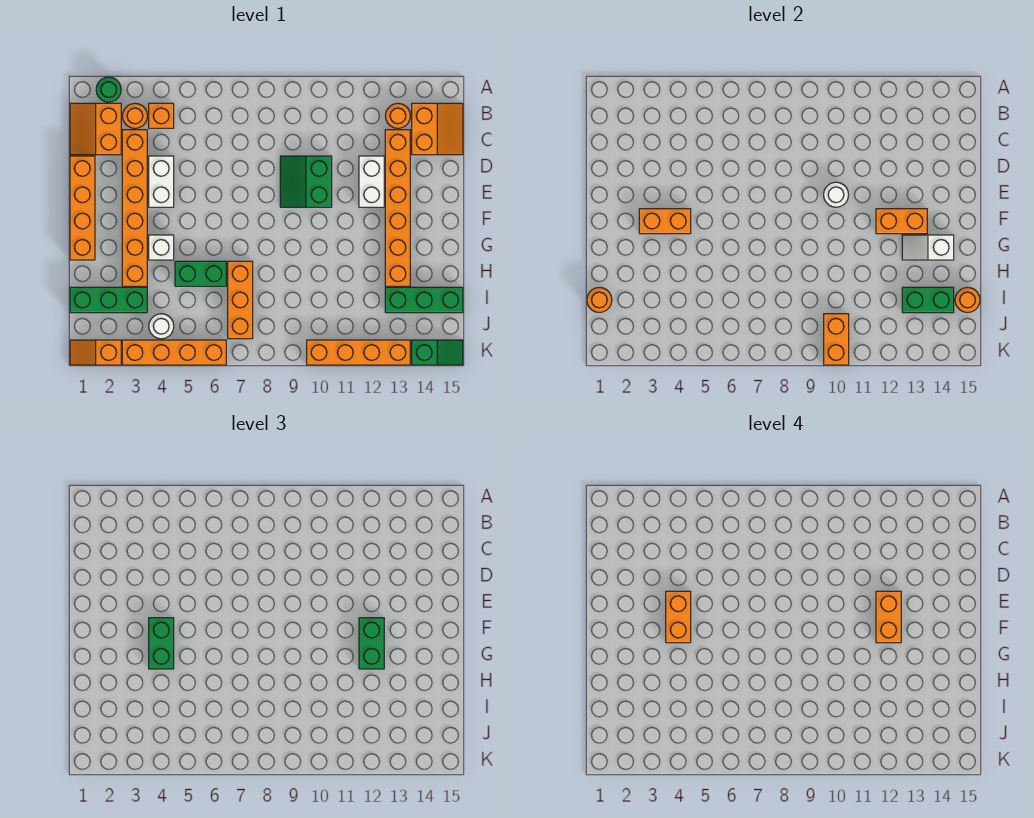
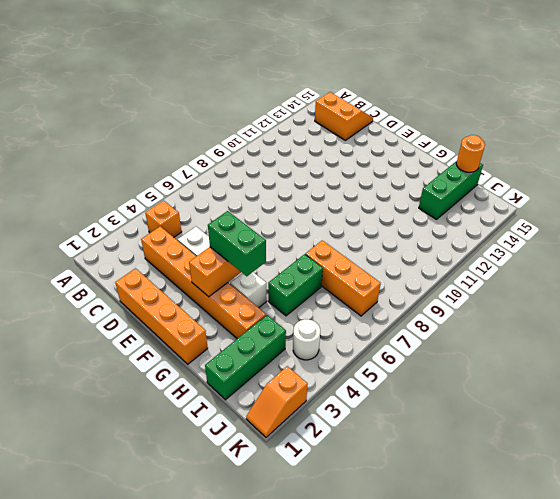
none -> green 1x1 round brick [96,77,121,102]
none -> orange 2x2 slope [70,103,121,155]
none -> orange 1x1 round brick [123,103,147,128]
none -> orange 1x1 round brick [385,103,410,128]

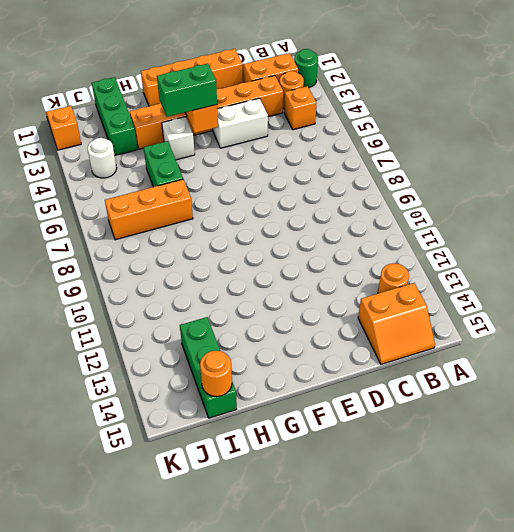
none -> orange 1x6 brick [385,130,410,286]
none -> green 2x2 slope [280,156,332,207]
none -> white 1x2 brick [359,156,384,207]
none -> orange 1x4 brick [122,340,226,365]

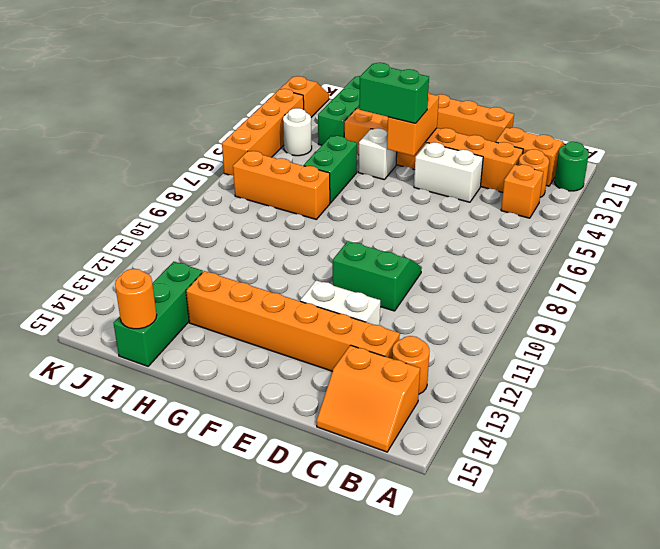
none -> orange 1x4 brick [307,340,410,365]
none -> green 1x2 slope [412,340,463,365]
none -> white 1x1 round brick [824,182,849,207]
none -> orange 1x2 brick [876,209,927,234]

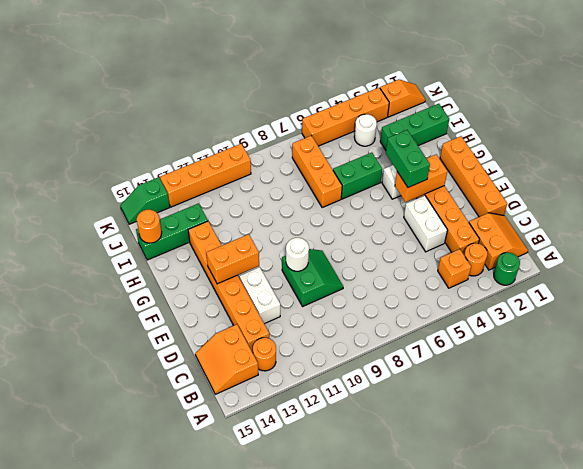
none -> white 1x2 slope [902,235,954,260]
none -> orange 1x1 round brick [587,288,612,312]
none -> green 1x2 brick [902,287,954,313]
none -> orange 1x2 brick [824,314,849,365]

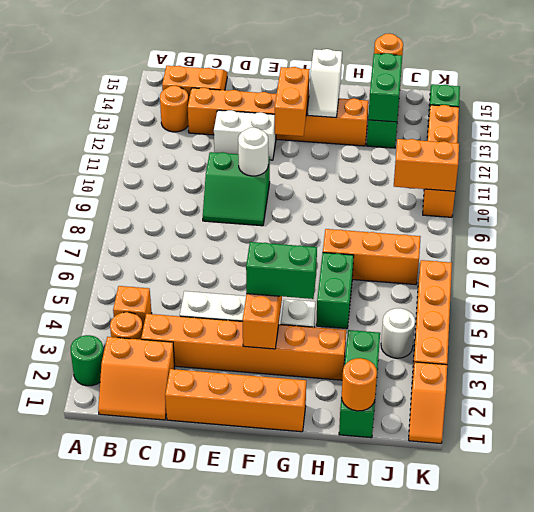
none -> green 1x2 brick [359,618,384,669]
none -> orange 1x2 brick [666,591,691,643]
none -> orange 1x2 brick [876,591,901,643]

